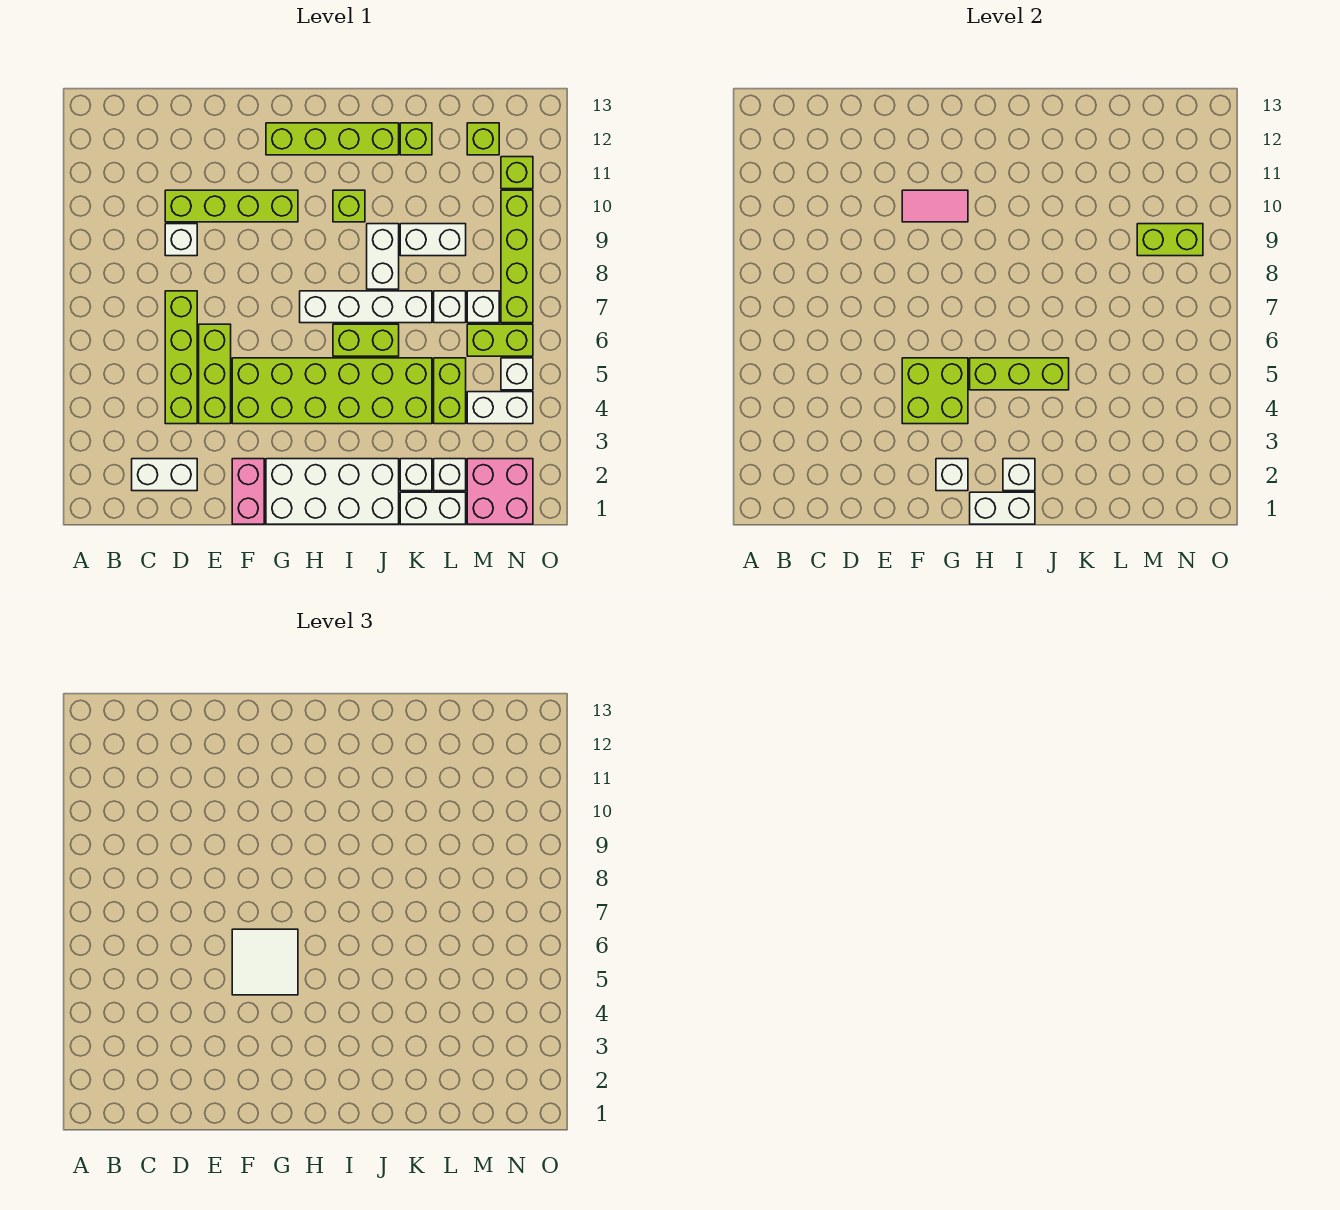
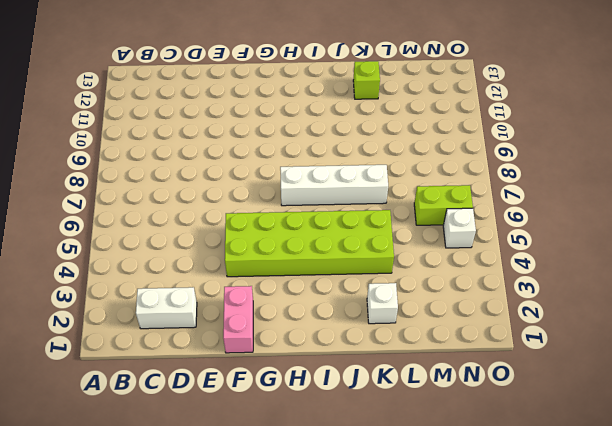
none -> lime 1x4 brick [165,291,197,424]
none -> white 1x1 brick [165,224,197,256]
none -> lime 1x4 brick [165,190,298,222]
none -> lime 1x3 brick [199,324,231,424]

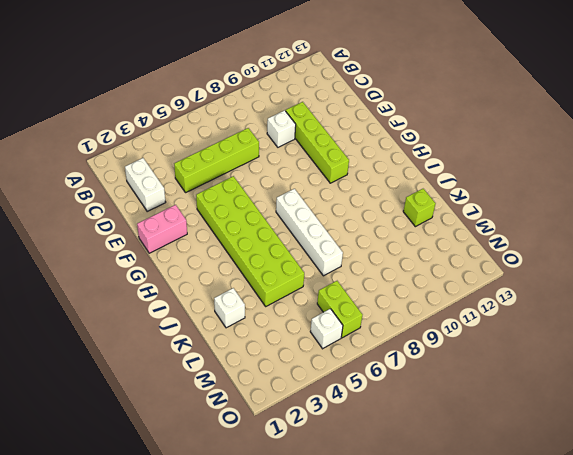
none -> lime 1x3 brick [199,324,231,424]
none -> white 2x4 brick [266,459,399,524]
none -> lime 1x4 brick [266,123,399,155]
none -> lime 1x2 brick [333,324,399,356]

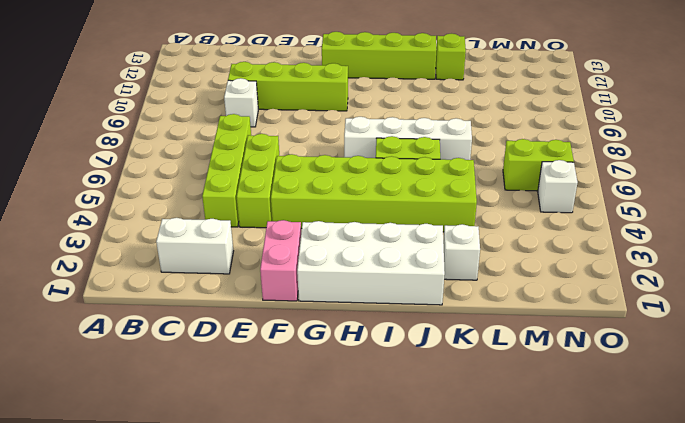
none -> lime 1x1 brick [333,190,365,222]
none -> white 1x2 brick [367,224,399,289]
none -> white 1x2 brick [400,492,466,524]
none -> white 1x2 brick [400,224,466,256]

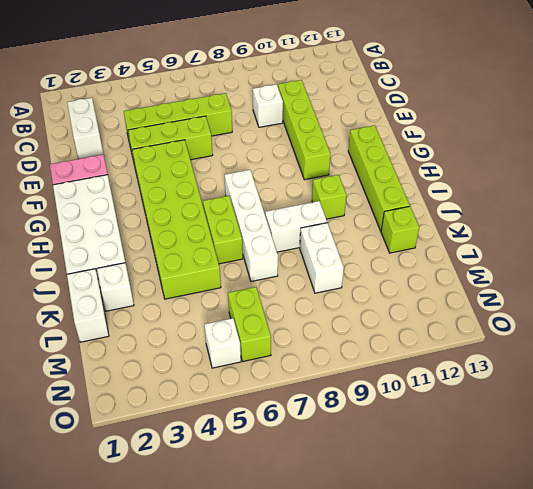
none -> white 1x1 brick [434,459,466,491]
none -> lime 1x2 brick [434,358,466,424]
none -> white 1x1 brick [434,291,466,323]
none -> pink 2x2 brick [467,459,533,524]

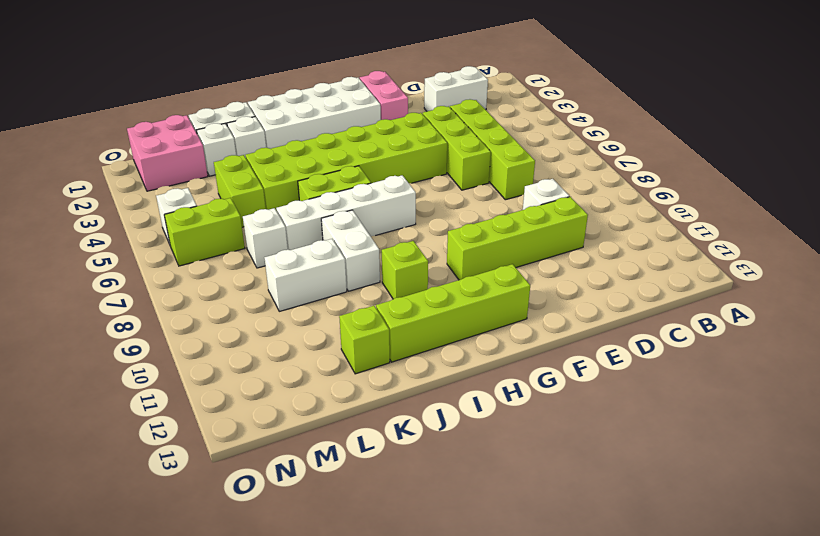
none -> white 1x2 brick [467,392,533,424]
none -> white 1x1 brick [467,291,499,323]
none -> lime 1x1 brick [467,123,499,155]
none -> lime 1x4 brick [501,190,533,323]

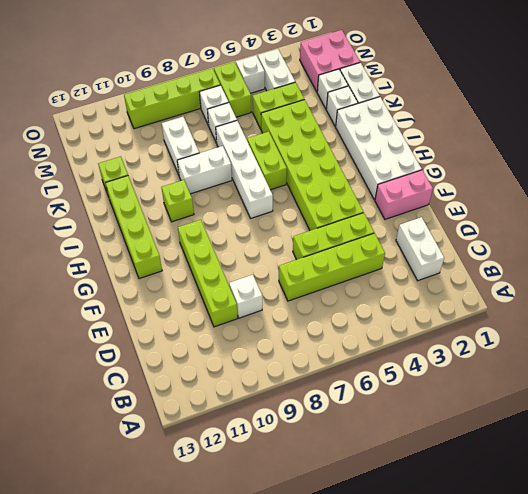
none -> lime 1x1 brick [467,123,499,155]
none -> lime 1x1 brick [501,157,533,189]
none -> lime 2x2 brick [902,358,968,424]
none -> pink 1x2 tile [902,190,968,222]

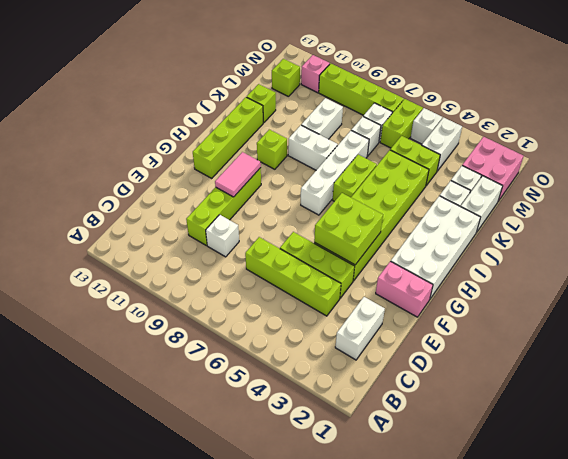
pink 1x1 brick [301,55,330,93] -> lime 1x1 brick [501,157,533,189]
none -> white 1x1 brick [936,459,968,491]
none -> white 1x2 brick [970,492,1035,524]
none -> lime 1x3 brick [970,358,1069,390]
none -> white 1x1 brick [1003,459,1035,491]

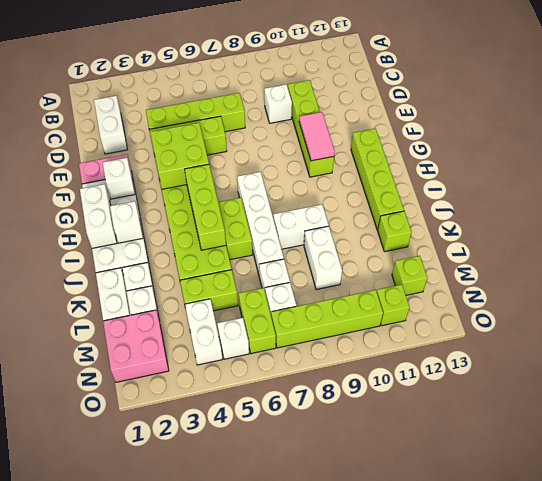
none -> lime 1x1 brick [333,190,365,222]
none -> lime 1x2 brick [1137,224,1203,256]
none -> white 2x2 tile [232,929,298,995]

